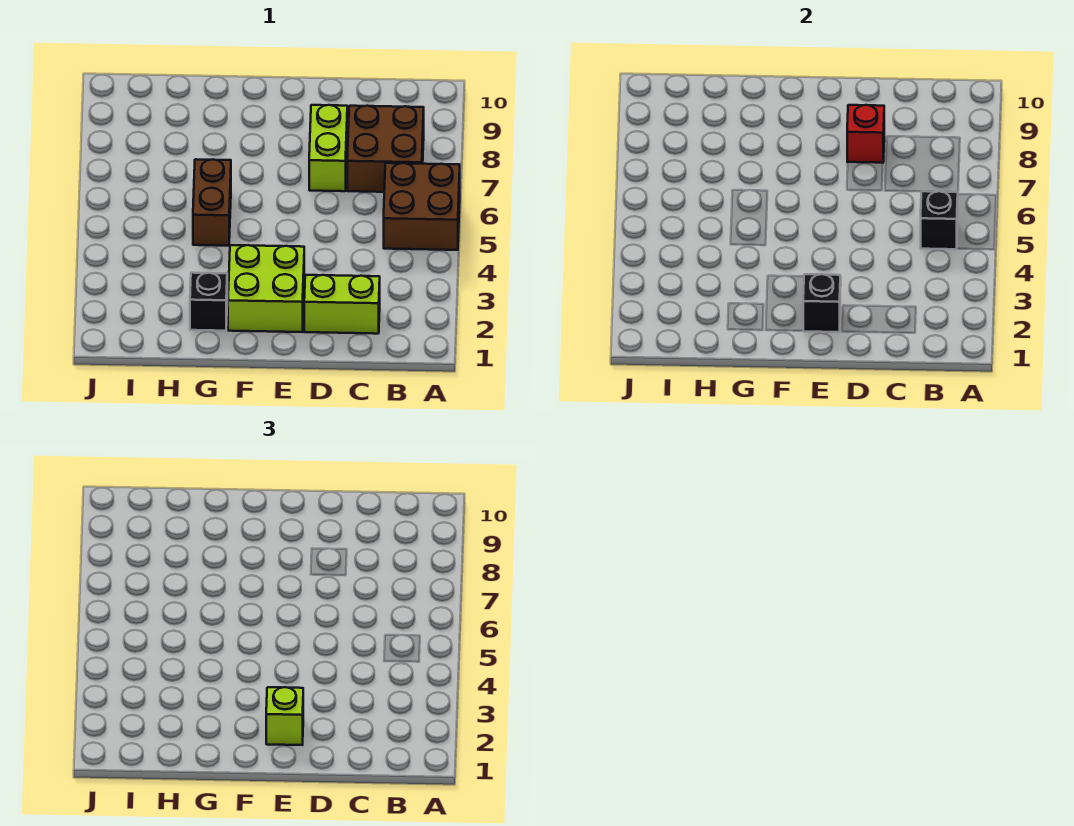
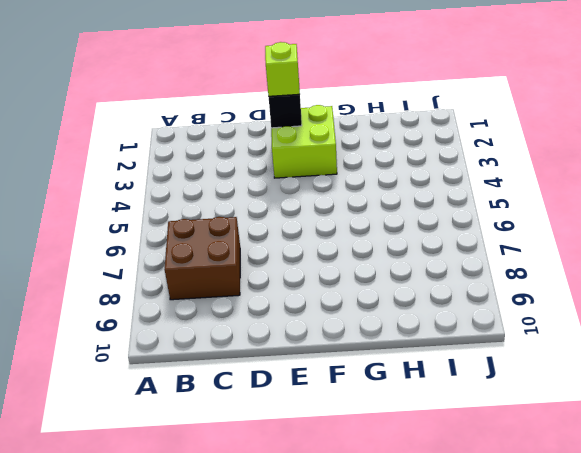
none -> brown 2x2 brick [384,163,460,250]
none -> lime 1x2 brick [304,275,380,334]

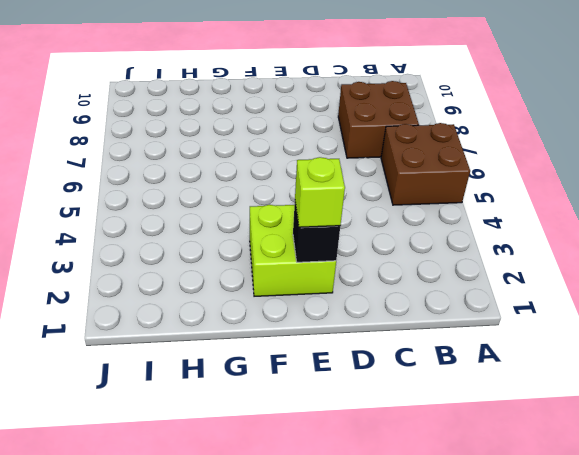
none -> lime 1x2 brick [304,275,380,334]
none -> lime 1x2 brick [309,105,347,191]

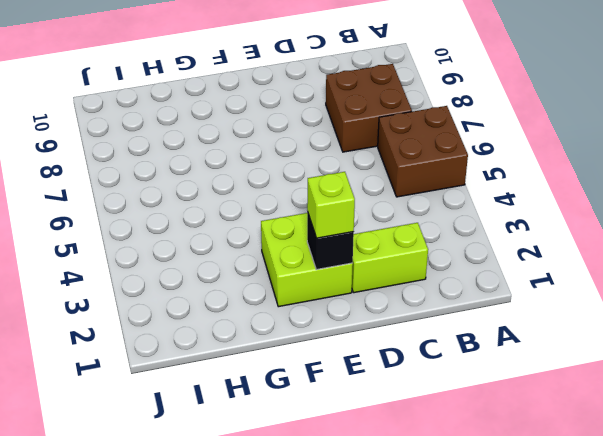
none -> lime 1x2 brick [309,105,347,191]
none -> black 1x1 brick [190,273,227,331]

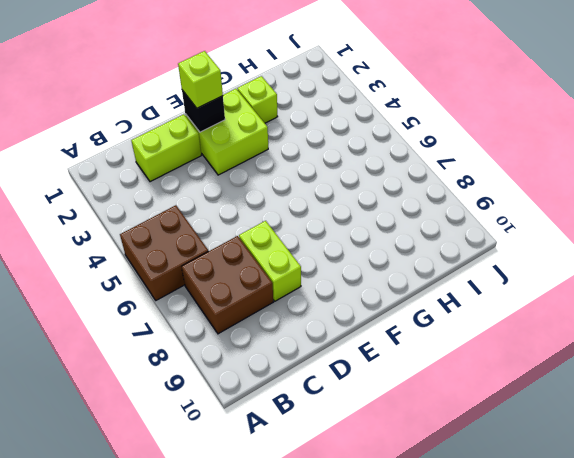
lime 1x1 brick [237,76,278,123] -> black 1x1 brick [190,273,227,331]
none -> brown 1x2 brick [193,159,231,246]
none -> black 1x1 brick [921,191,958,249]

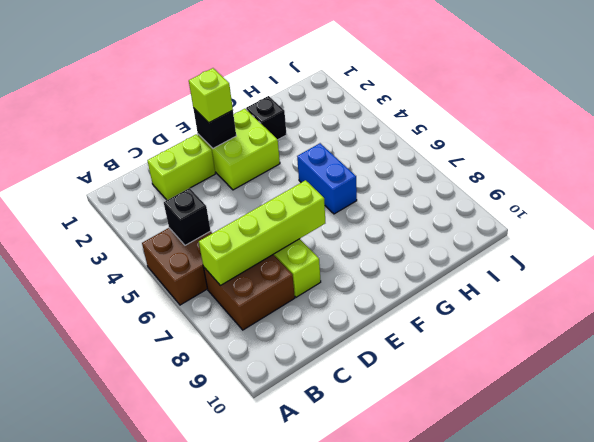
lime 1x4 brick [199,180,325,286] -> none
blue 1x2 brick [297,143,357,214] -> brown 1x2 brick [193,159,231,246]
none -> red 1x1 brick [847,105,884,163]

